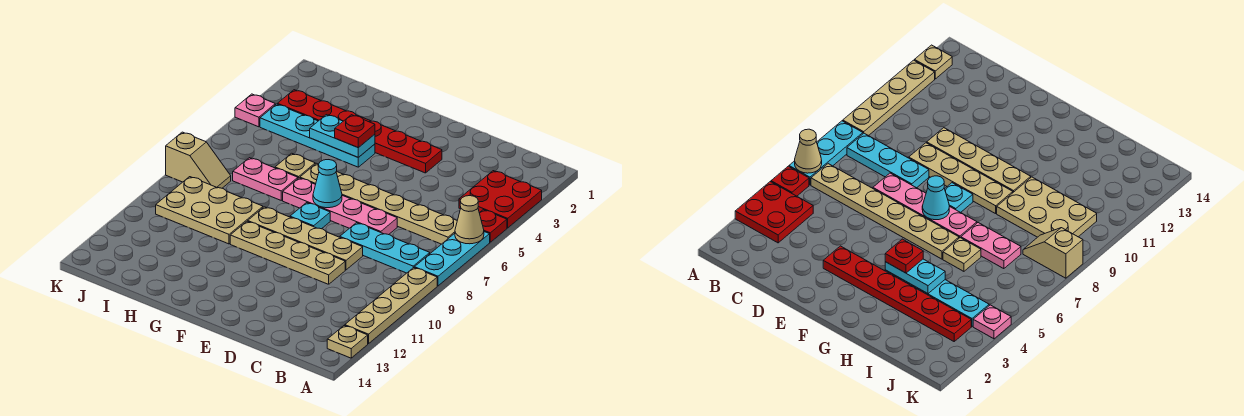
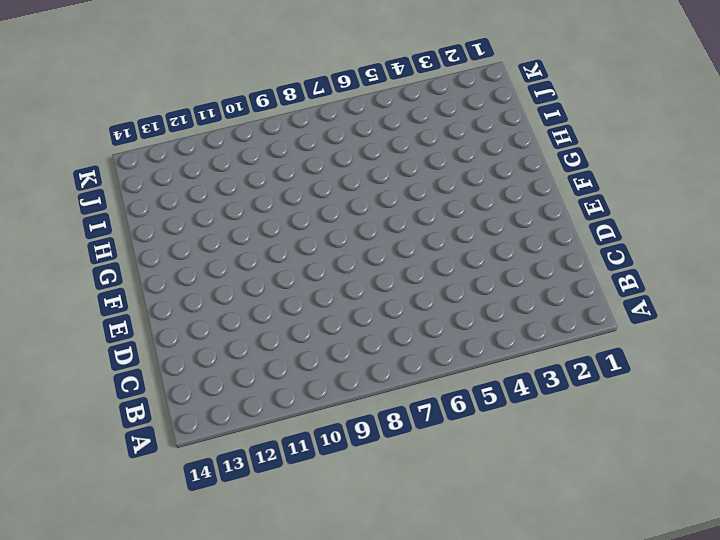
none -> red 2x2 plate [459,171,542,228]
none -> red 1x1 plate [480,210,507,242]
none -> cyan 1x3 plate [414,232,490,286]

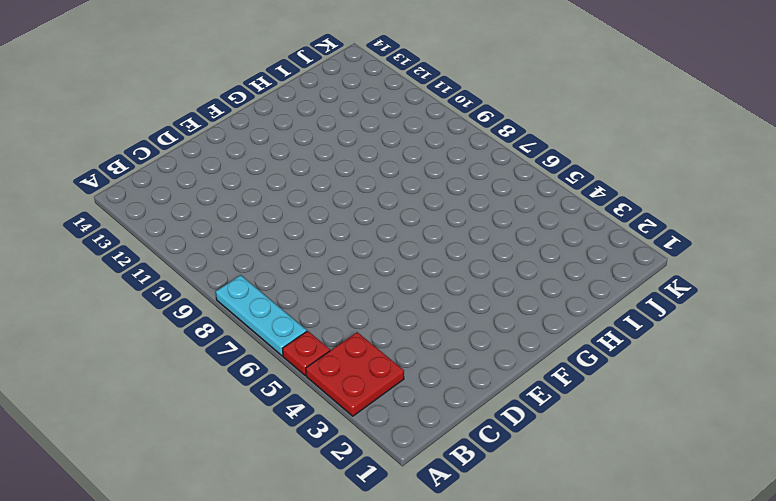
none -> tan 1x4 plate [345,268,437,344]
none -> tan 1x1 plate [327,326,368,358]
none -> tan 1x6 plate [300,163,457,244]

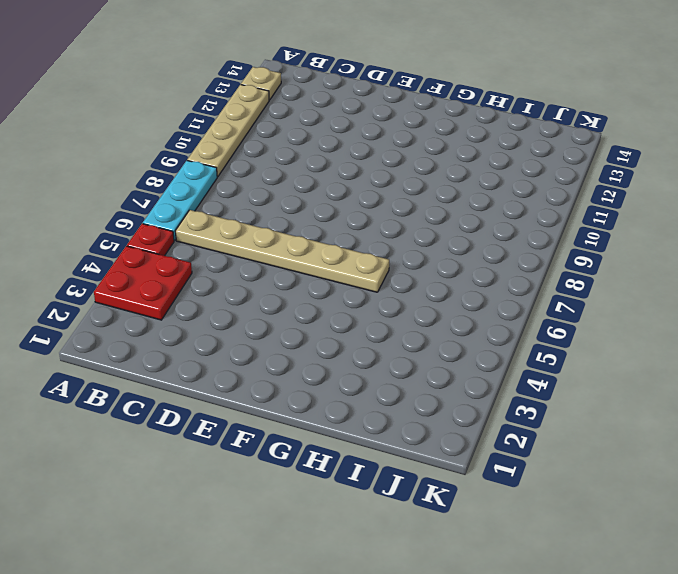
none -> cyan 1x3 plate [340,223,430,273]
none -> pink 1x4 plate [283,178,397,235]
none -> tan 1x4 plate [248,207,363,270]

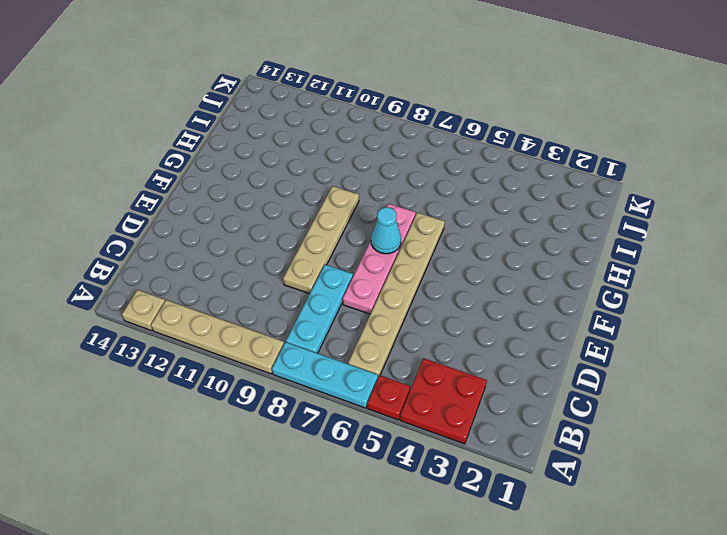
none -> tan 1x4 plate [230,221,345,284]
none -> red 1x6 plate [278,90,442,173]
none -> cyan 1x1 plate [290,203,330,229]

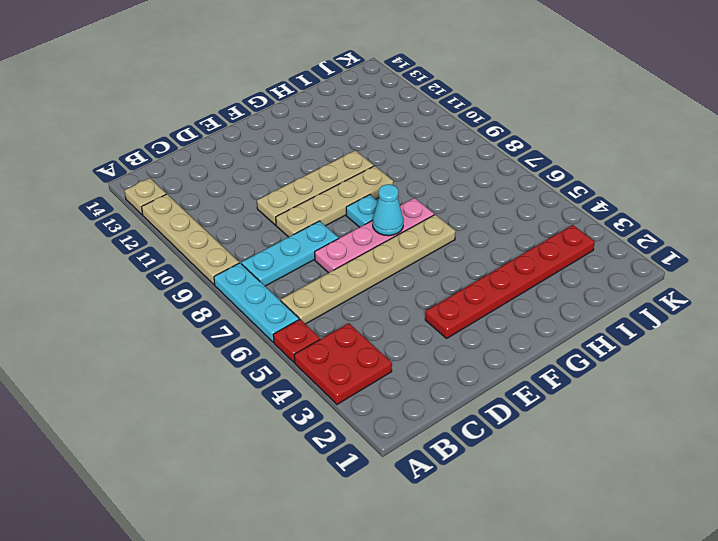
none -> cyan 1x4 plate [260,104,375,167]
none -> tan 1x1 plate [275,153,315,178]
none -> pink 1x2 plate [233,158,298,200]

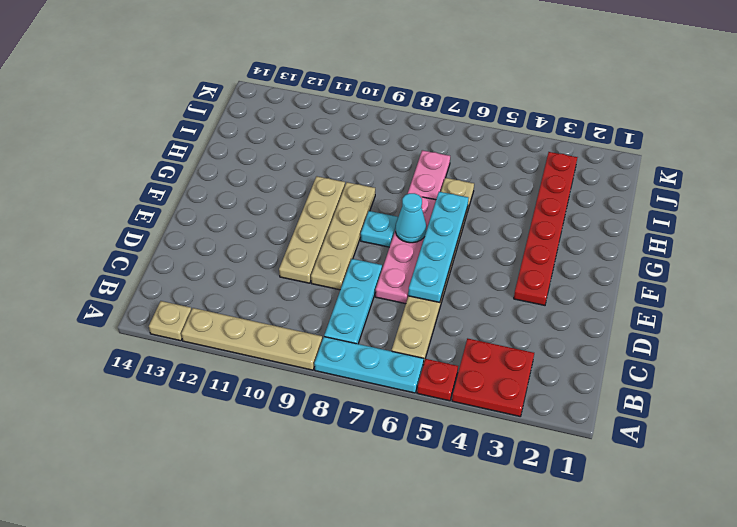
cyan 1x4 plate [408,192,468,303] -> cyan 1x4 plate moved to [260,104,375,167]
none -> tan 2x3 plate [156,177,263,244]
none -> tan 1x2 slope [166,132,231,188]
none -> pink 1x1 plate [235,94,275,127]

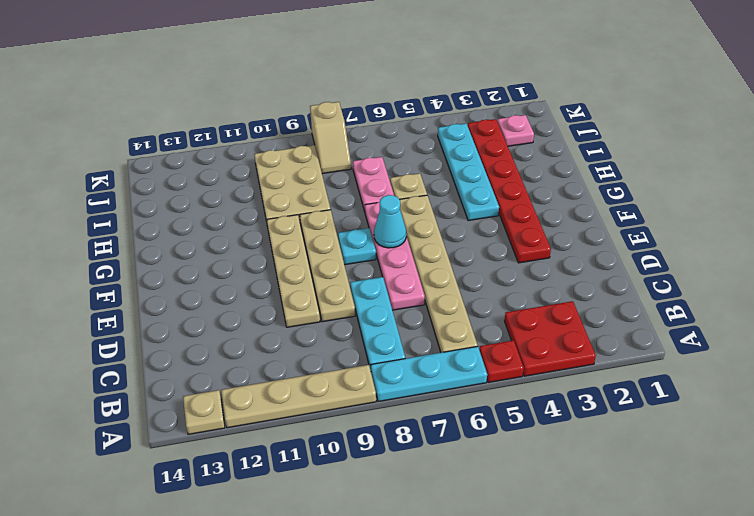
pink 1x1 plate [497,115,534,146] -> pink 1x1 plate moved to [235,94,275,127]
none -> tan 1x1 cone [455,196,484,244]
none -> cyan 1x2 plate [310,115,375,157]
none -> red 1x1 plate [335,115,375,148]

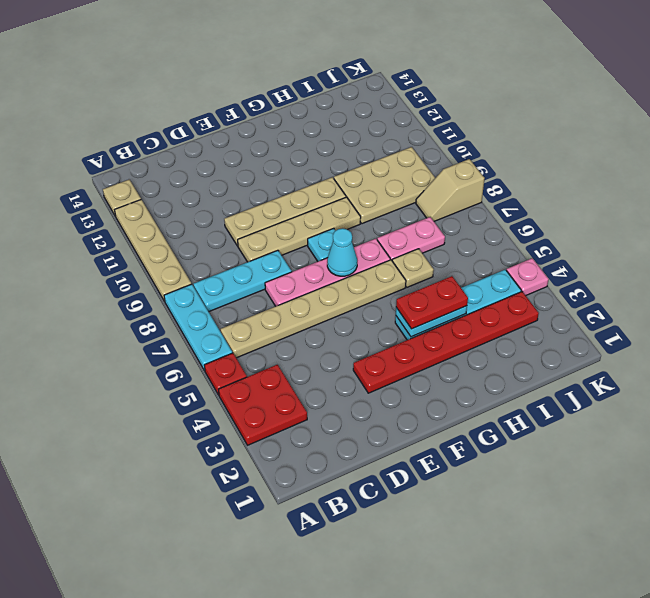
red 1x2 plate [396,276,468,329] -> red 1x1 plate [335,115,375,148]
none -> tan 1x1 cone [455,196,484,244]

